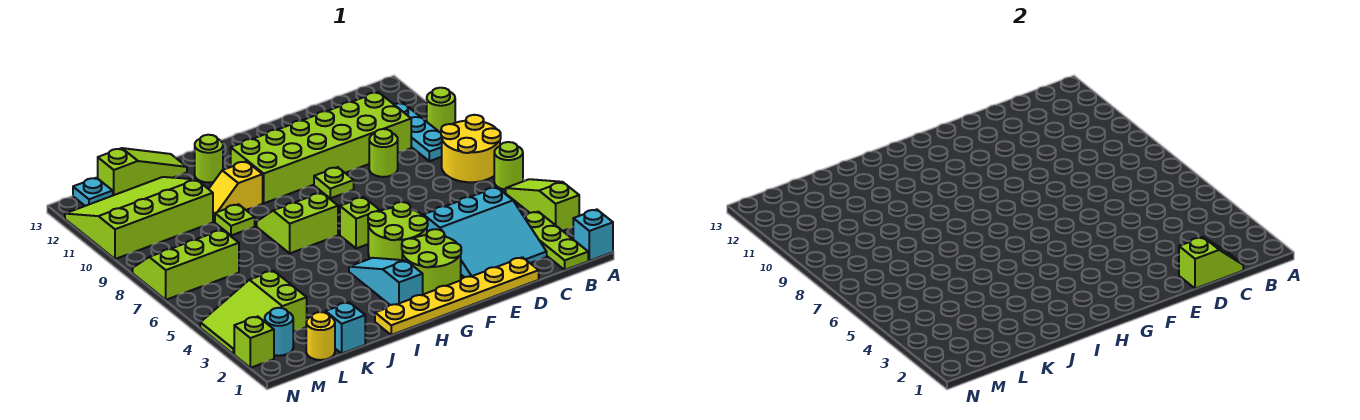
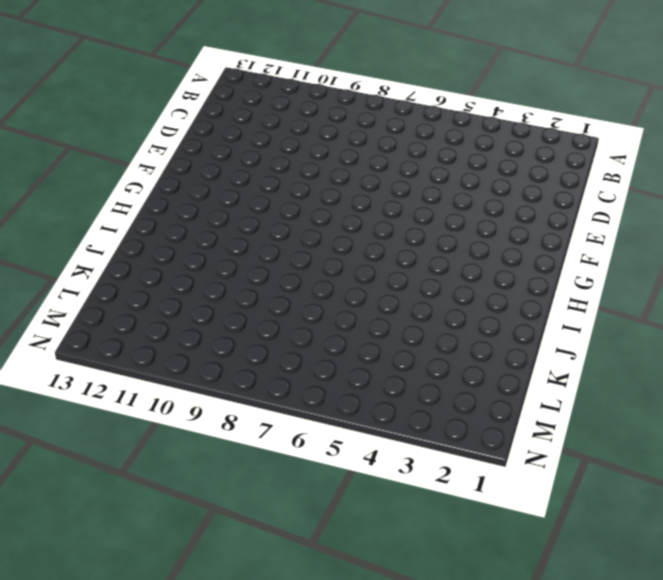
none -> cyan 1x1 brick [573,209,613,261]
none -> lime 1x3 slope [506,179,579,231]
none -> lime 1x1 round brick [494,142,523,190]
none -> yellow 2x2 round brick [441,115,501,182]

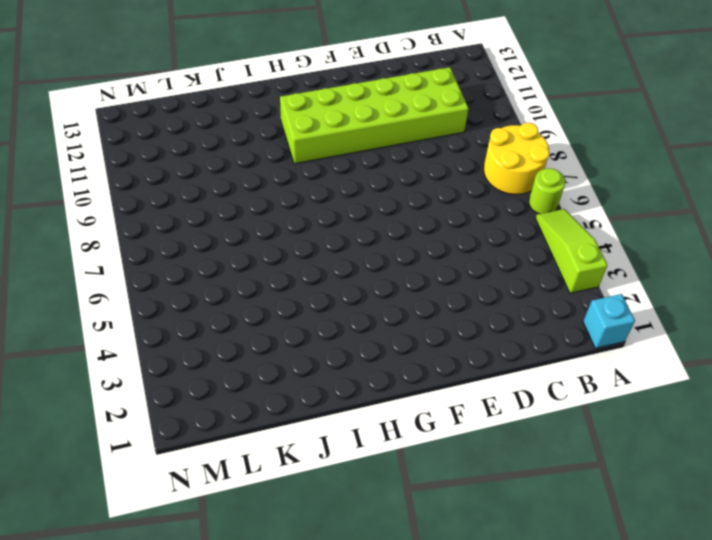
none -> lime 1x1 round brick [427,88,455,133]
none -> lime 1x3 plate [524,212,588,270]
none -> cyan 1x3 plate [394,103,442,161]
none -> cyan 3x3 slope [423,187,547,277]

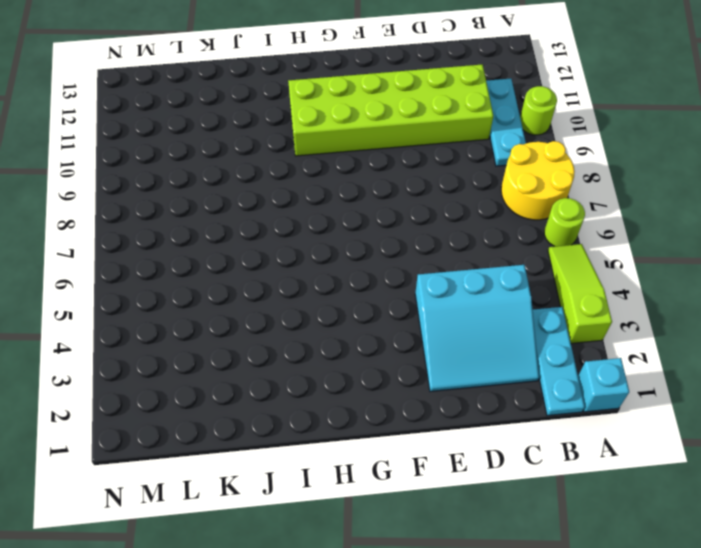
cyan 1x3 plate [533,307,585,416] -> lime 1x3 plate [524,212,588,270]
none -> yellow 1x6 plate [375,257,539,335]
none -> lime 1x1 round brick [369,129,398,177]
none -> lime 2x2 round brick [402,229,461,294]
none -> lime 2x2 round brick [368,202,428,260]

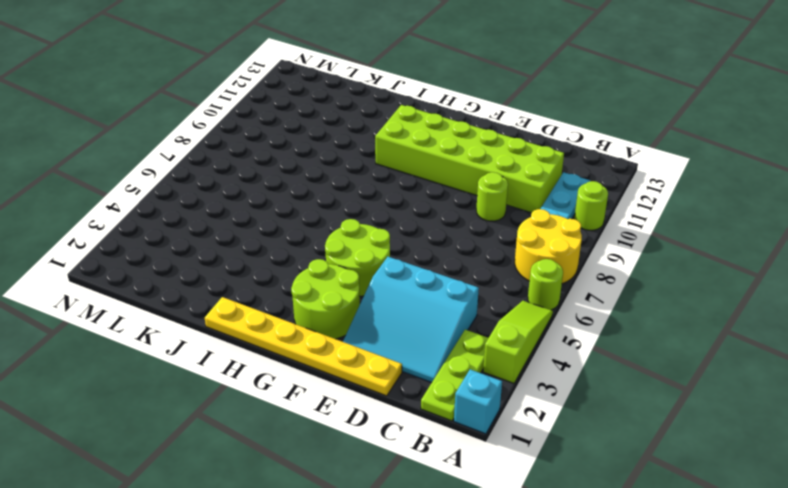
none -> lime 1x1 plate [314,167,354,198]
none -> lime 1x1 brick [340,197,380,248]
none -> cyan 1x3 slope [349,258,423,305]
none -> lime 2x2 slope [257,193,338,253]

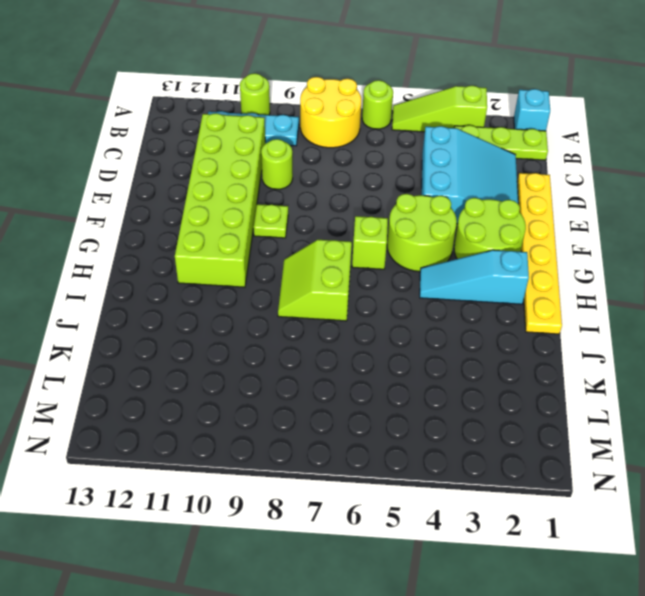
none -> yellow 1x2 slope [209,161,263,222]
none -> lime 1x1 round brick [195,135,223,183]
none -> lime 1x1 plate [215,204,255,236]
none -> lime 1x3 slope [98,148,187,195]

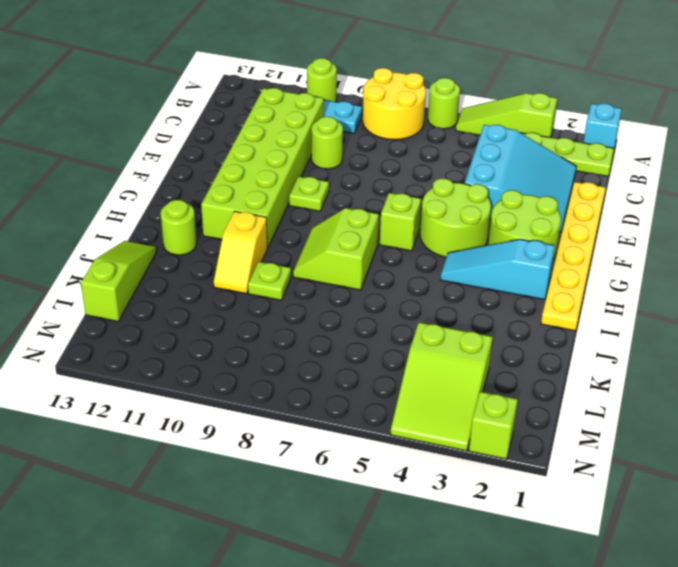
none -> cyan 1x1 brick [326,302,365,353]
none -> lime 3x4 slope [65,177,213,259]
none -> yellow 1x1 round brick [306,312,335,360]
none -> lime 2x3 slope [133,230,239,300]

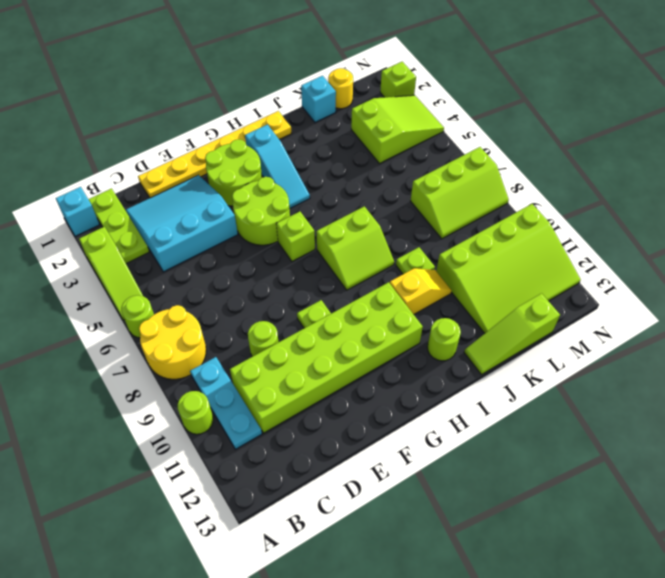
none -> cyan 1x1 round brick [265,308,293,356]
none -> cyan 1x1 plate [73,178,113,206]
none -> lime 1x2 slope [1179,237,1243,289]

